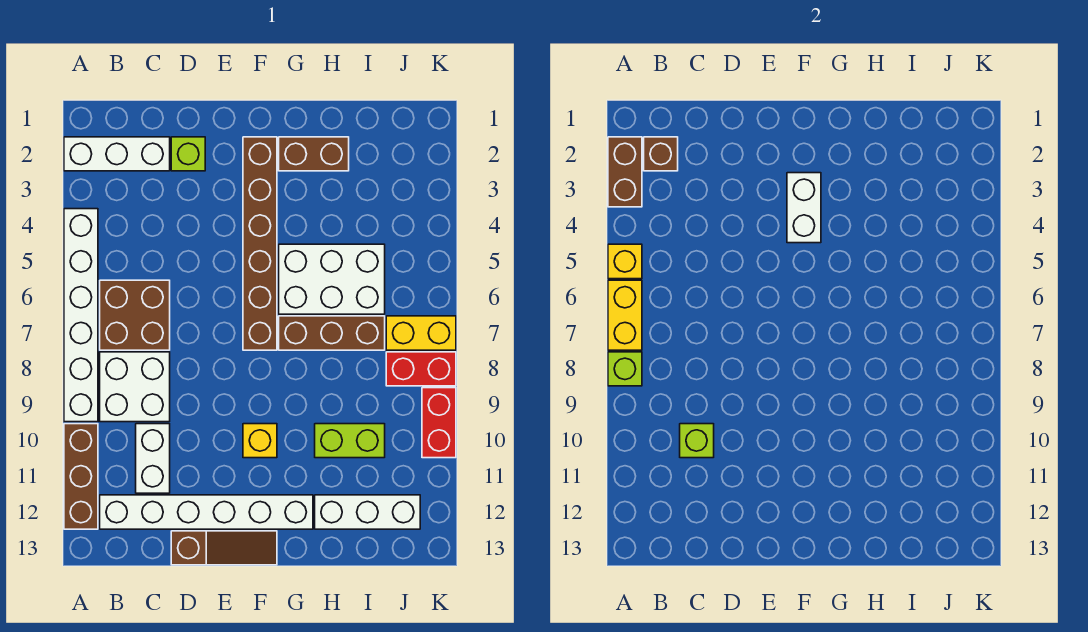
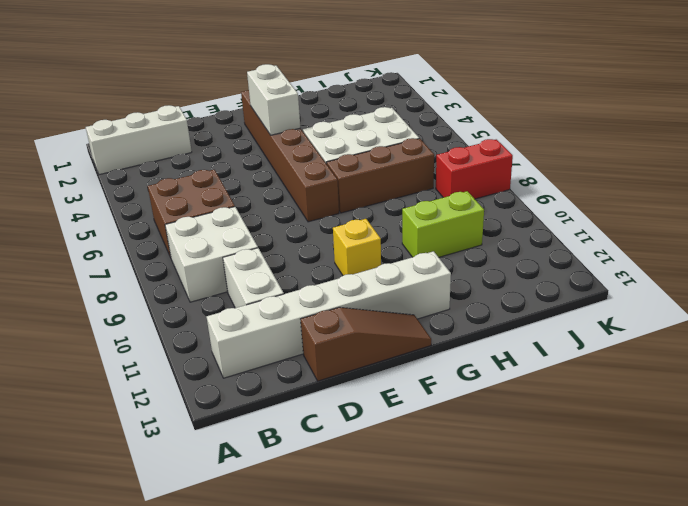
none -> white 1x6 brick [64,209,98,422]
none -> brown 1x3 brick [64,424,98,529]
none -> lime 1x1 brick [171,137,205,171]

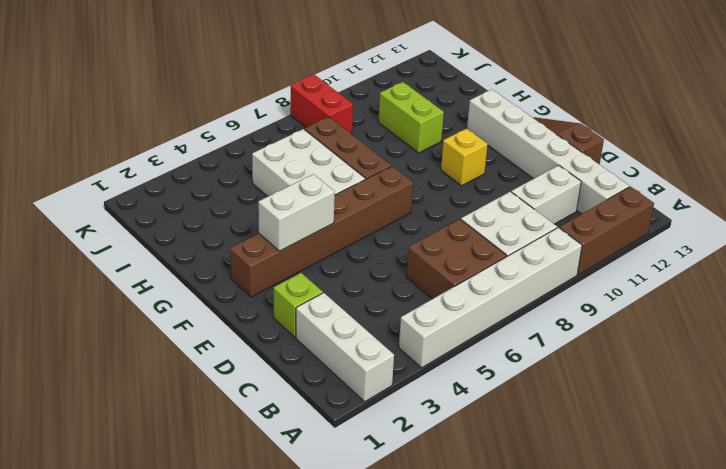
none -> brown 1x2 brick [279,137,349,171]
none -> white 1x3 brick [315,495,420,529]
none -> yellow 1x2 brick [386,316,456,350]

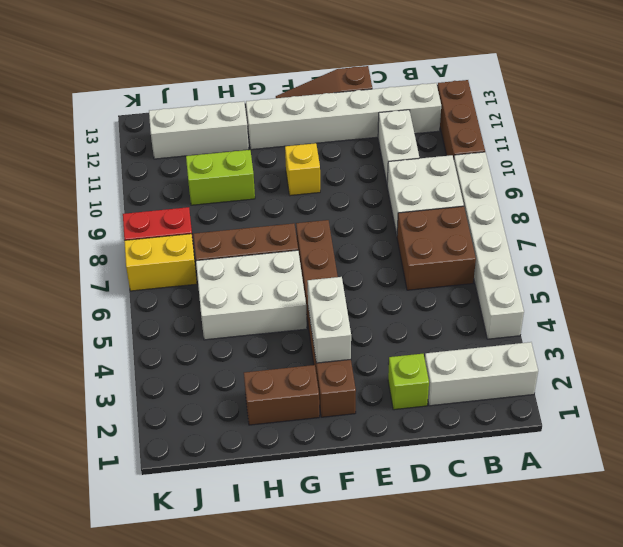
none -> red 1x2 brick [422,388,456,458]
none -> brown 1x2 brick [608,137,642,207]
none -> yellow 1x1 brick [608,244,642,279]

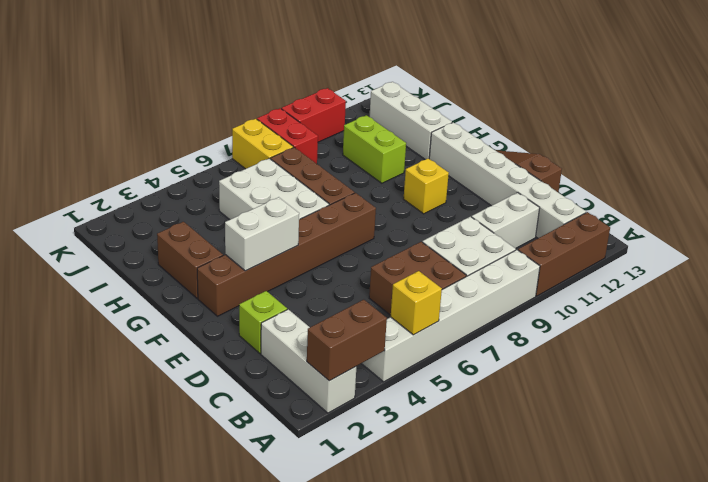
none -> yellow 1x2 brick [608,280,642,350]
none -> lime 1x1 brick [608,352,642,386]
none -> brown 1x1 brick [644,137,678,171]

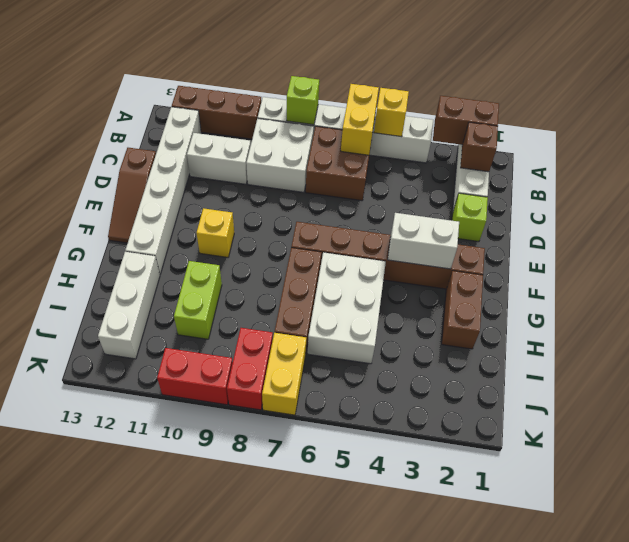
yellow 1x2 brick [341,84,379,155] -> yellow 1x2 brick turned to [608,280,642,350]
none -> lime 1x1 brick [680,424,714,458]

